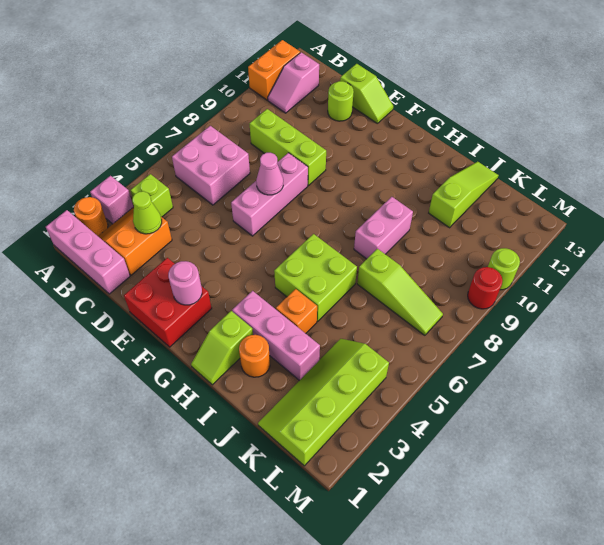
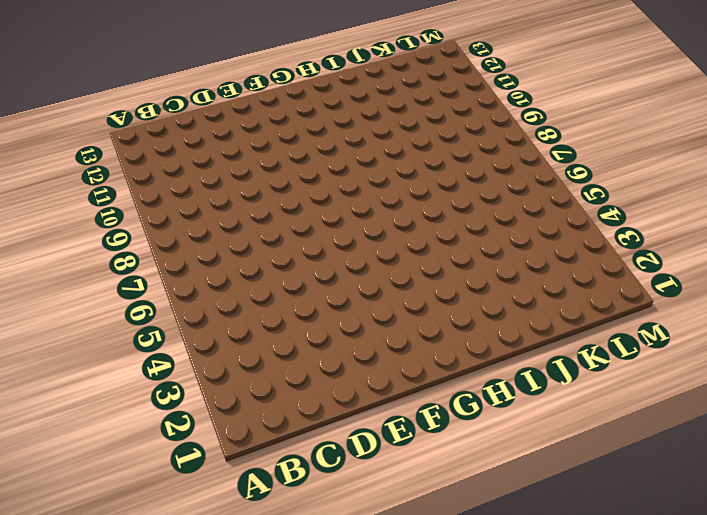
none -> pink 1x3 brick [46,210,130,294]
none -> orange 1x1 round brick [74,197,108,236]
none -> pink 1x1 brick [90,176,133,224]

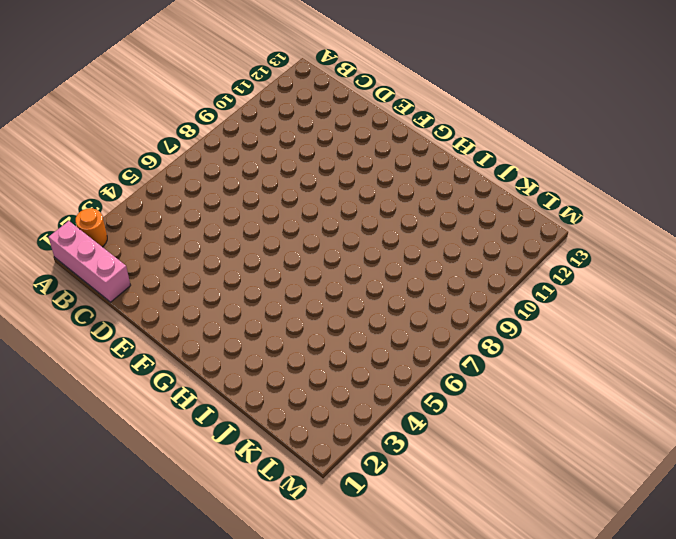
none -> pink 1x1 brick [90,176,133,224]
none -> orange 1x2 brick [248,40,300,100]
none -> orange 2x2 slope [98,207,172,275]

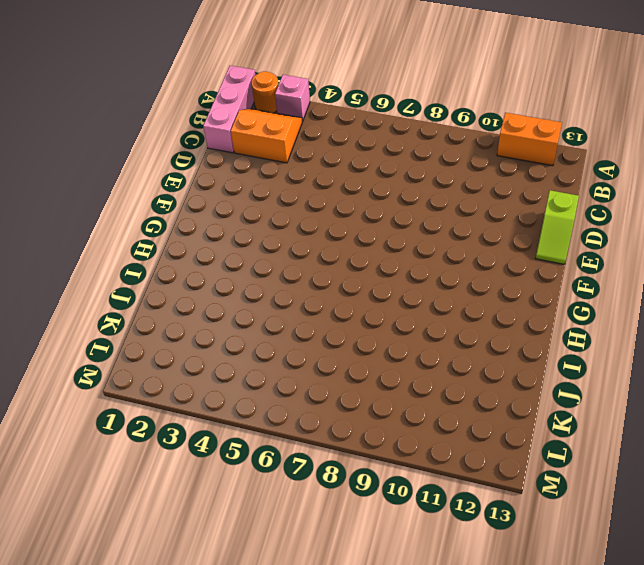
none -> lime 1x1 brick [131,174,173,217]
none -> pink 2x2 brick [172,126,250,205]
none -> pink 1x2 slope [268,52,319,113]

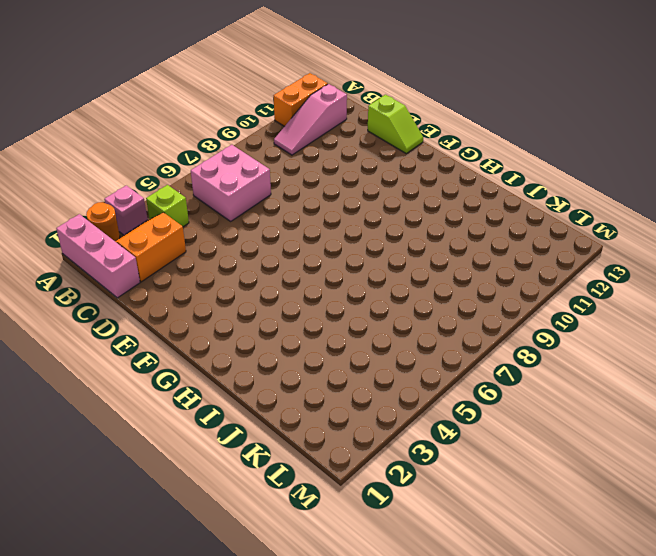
pink 1x3 slope [274,84,347,155] -> pink 1x2 slope [268,52,319,113]
none -> lime 1x3 brick [250,109,326,185]
none -> lime 1x1 round brick [328,81,354,121]
none -> red 2x2 brick [124,258,212,347]

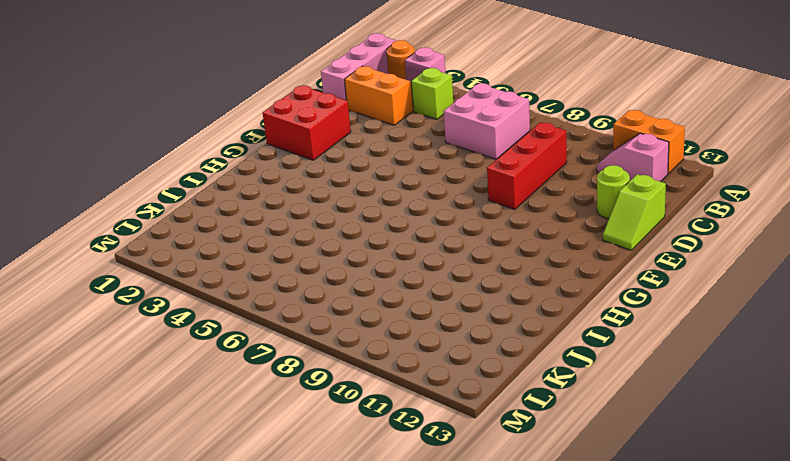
red 1x3 brick [487,122,567,209] -> lime 1x3 brick [250,109,326,185]
none -> pink 1x3 brick [231,153,308,236]
none -> lime 1x2 slope [191,311,253,385]
none -> pink 1x3 brick [232,291,320,381]

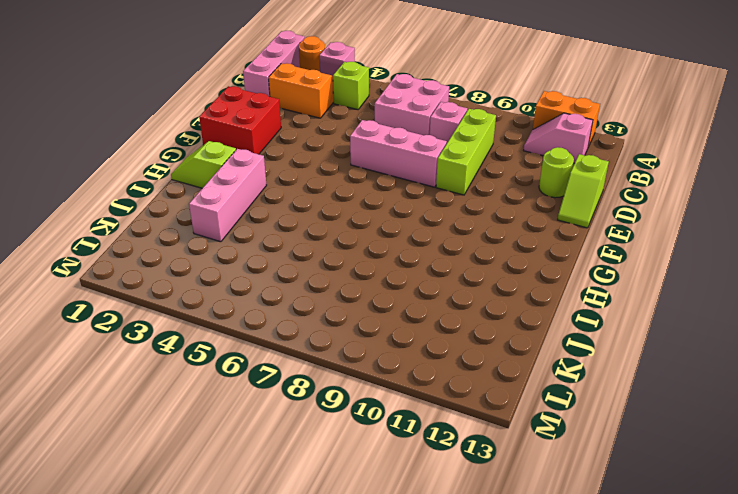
pink 1x1 brick [430,102,467,143] -> none
none -> lime 2x2 brick [274,234,357,321]
none -> orange 1x1 round brick [239,335,270,377]
none -> orange 1x1 brick [276,289,317,333]

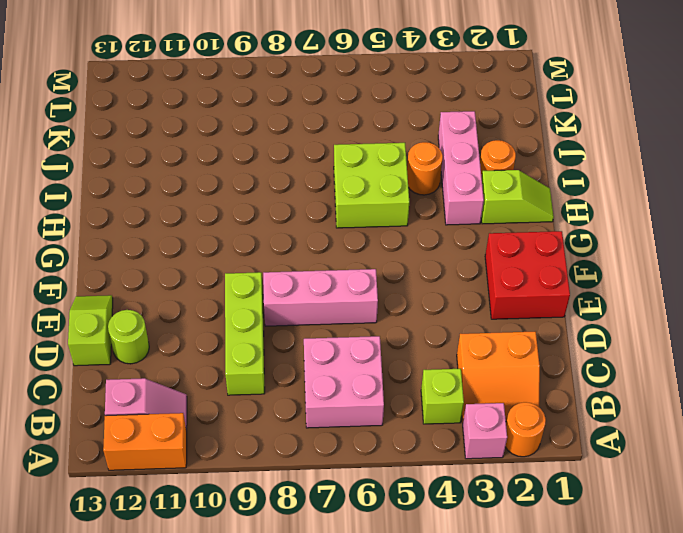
orange 1x1 round brick [407,142,443,195] -> orange 1x1 brick [276,289,317,333]
none -> pink 1x3 brick [46,210,130,294]
none -> pink 1x2 brick [354,197,413,259]
none -> lime 1x3 slope [357,249,443,335]

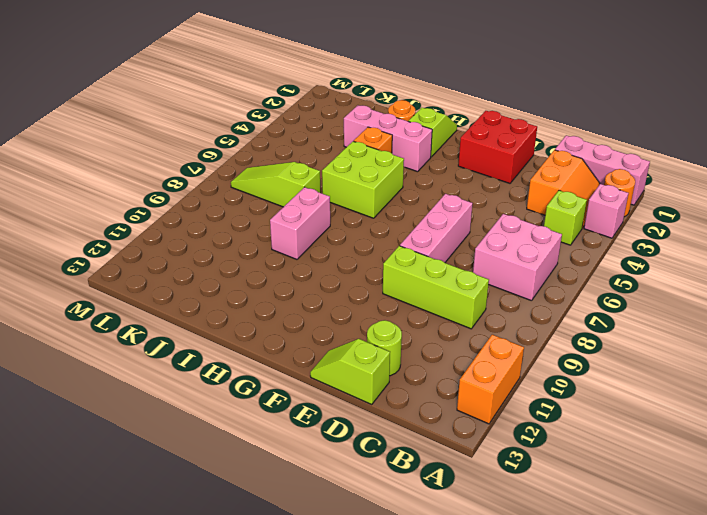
none -> pink 1x2 slope [268,52,319,113]
none -> lime 1x3 slope [429,162,498,228]
none -> lime 2x4 slope [258,339,389,466]

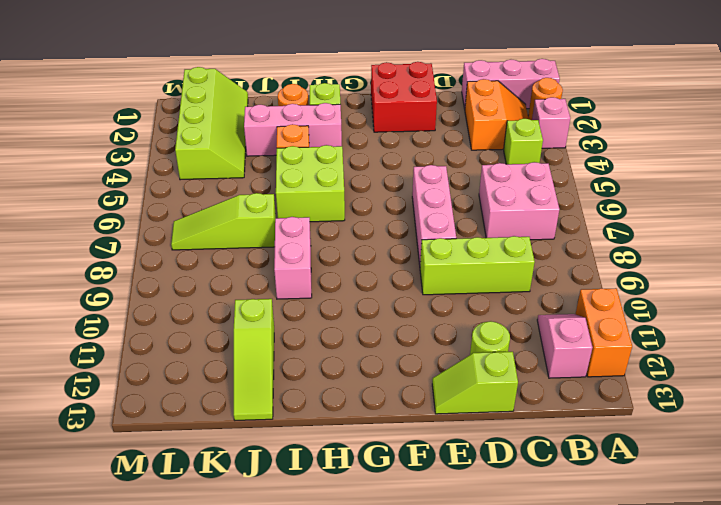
none -> red 1x1 round brick [468,267,503,309]
none -> lime 1x1 round brick [488,248,520,290]
none -> lime 1x1 cone [132,191,162,234]

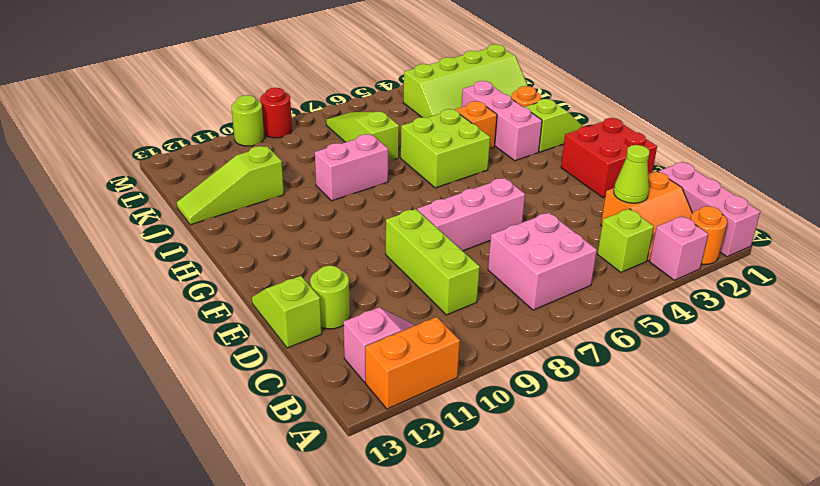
none -> pink 1x1 cone [256,153,283,195]
none -> pink 1x1 round brick [168,261,202,305]

